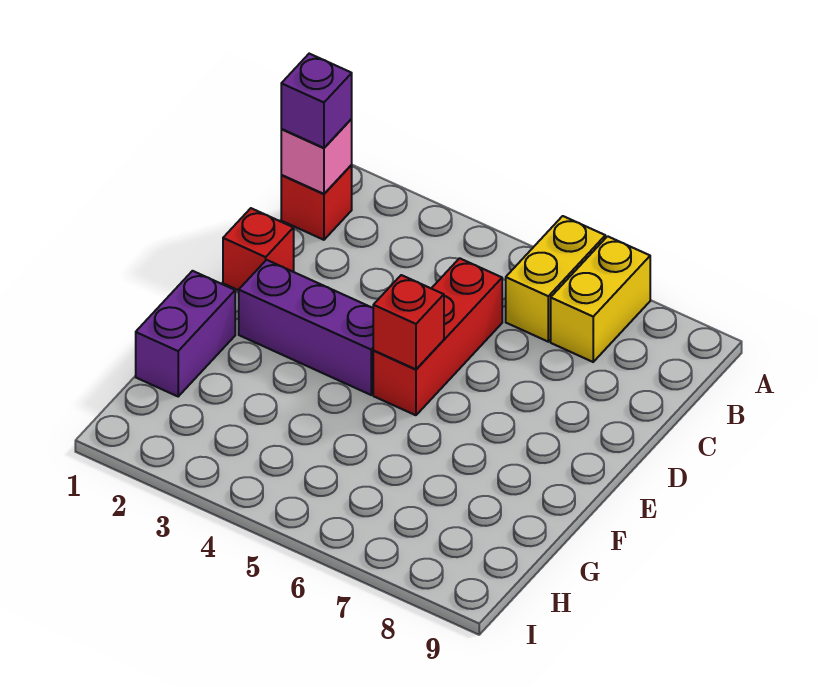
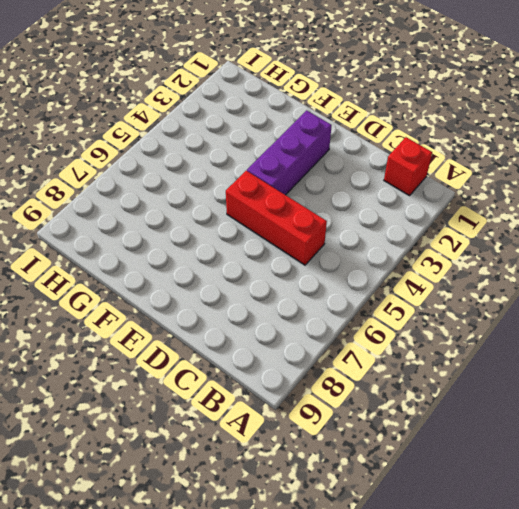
none -> yellow 1x2 brick [506,216,605,342]
none -> yellow 1x2 brick [551,236,650,362]

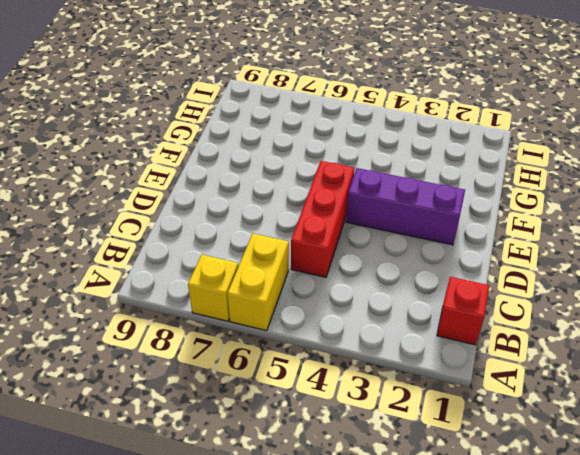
yellow 1x1 brick [188,255,238,321] -> yellow 1x2 brick [551,236,650,362]
none -> red 1x1 brick [223,208,294,290]
none -> purple 1x2 brick [136,271,235,396]

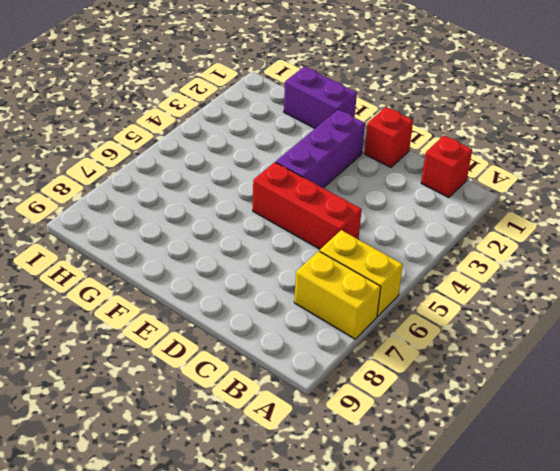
none -> pink 1x1 brick [281,119,352,194]
none -> red 1x1 brick [373,275,444,369]

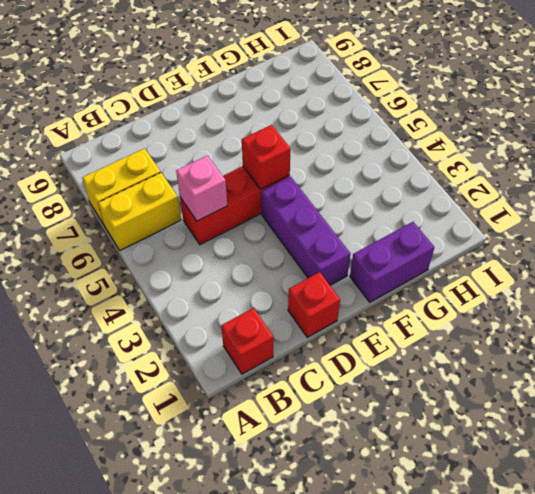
pink 1x1 brick [176,156,227,221] -> pink 1x1 brick moved to [281,119,352,194]
none -> purple 1x1 brick [281,54,352,148]

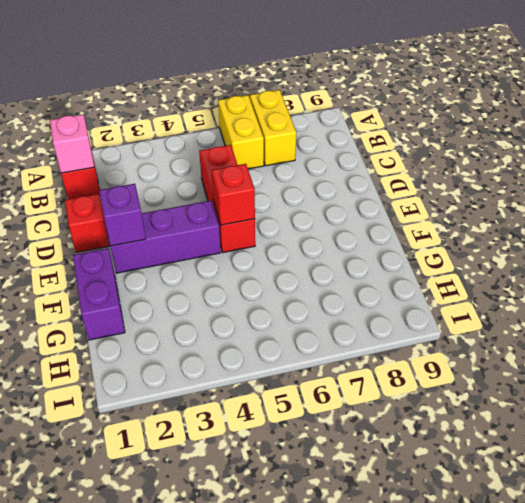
purple 1x1 brick [99,184,146,246] -> purple 1x1 brick moved to [281,54,352,148]

